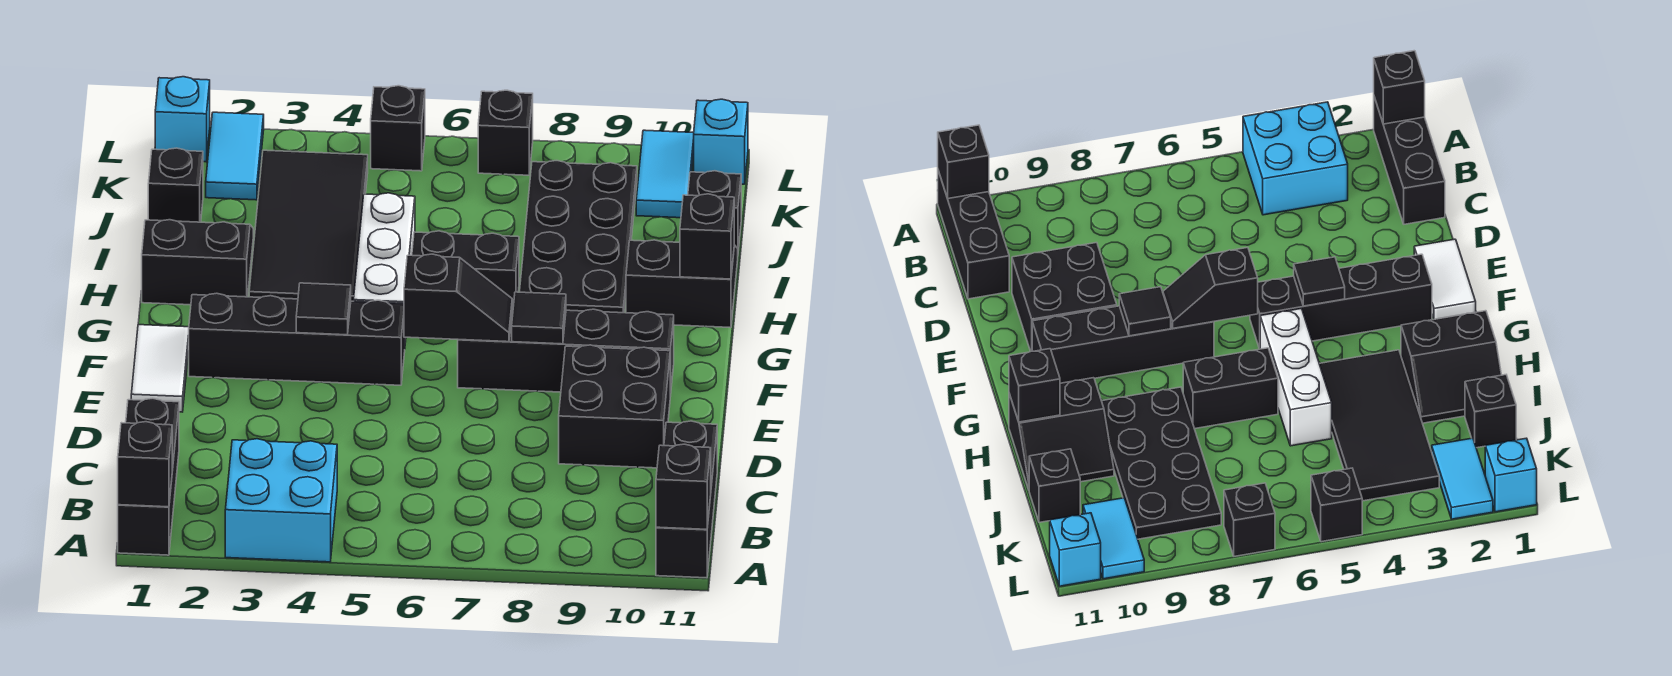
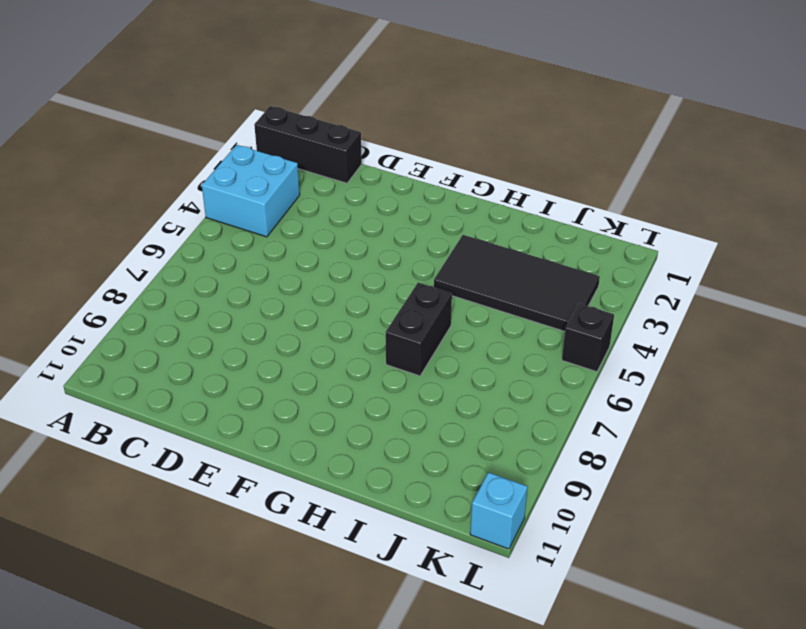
none -> black 1x3 brick [656,421,717,578]
none -> black 2x2 brick [559,345,670,468]
none -> white 1x2 tile [131,325,189,412]

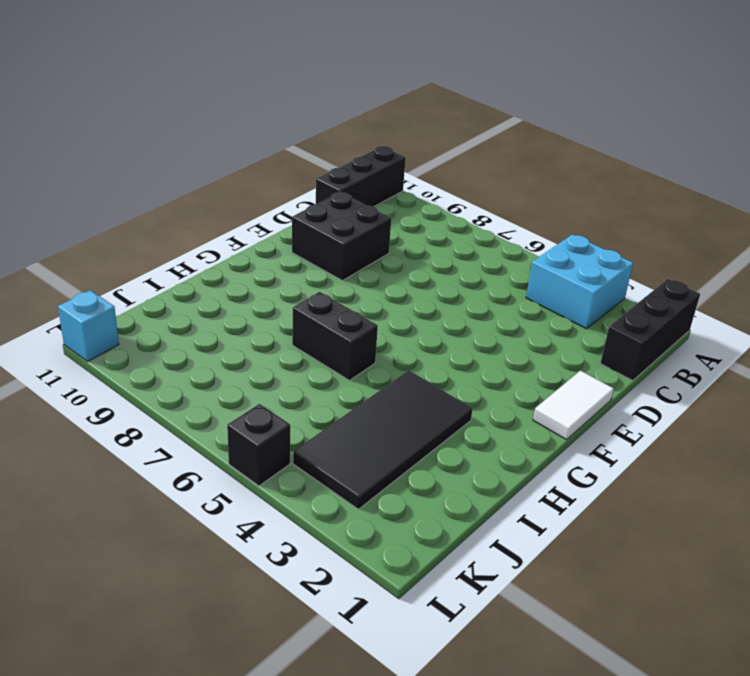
none -> black 1x4 brick [189,293,405,385]
none -> black 1x4 brick [458,308,674,396]
none -> white 1x3 brick [354,193,415,342]

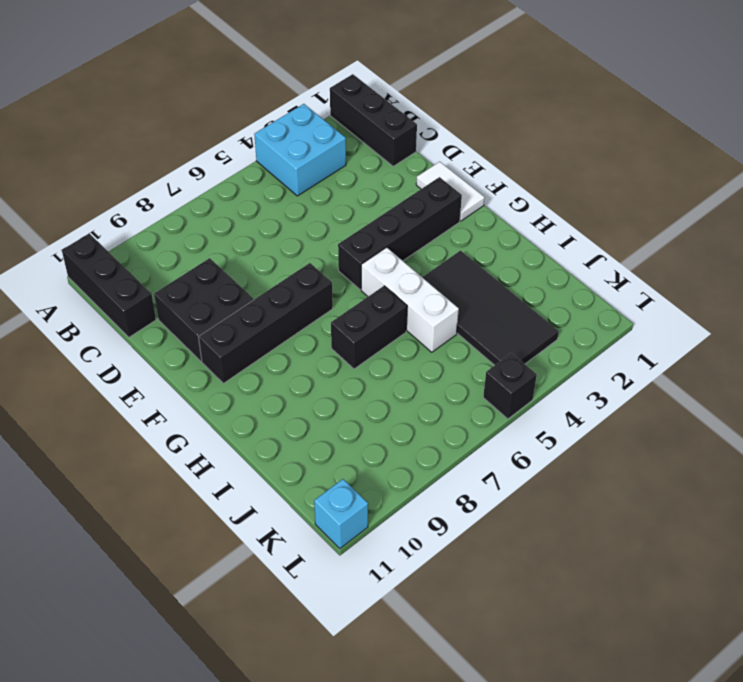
none -> black 2x2 slope [142,220,253,305]
none -> black 2x4 plate [520,161,637,313]
none -> black 2x2 slope [626,240,738,328]

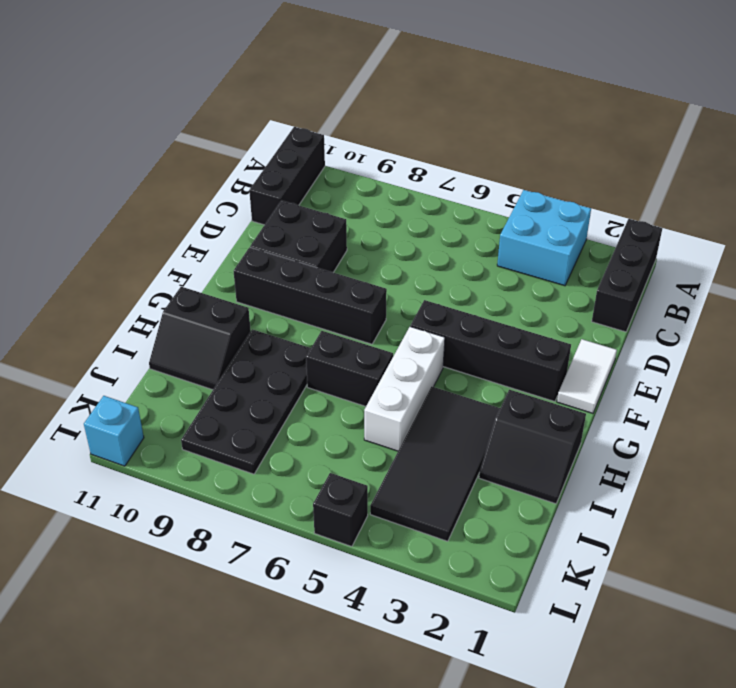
none -> black 1x1 brick [148,148,203,222]
none -> black 1x1 brick [688,171,741,250]
none -> cyan 1x2 tile [206,112,264,200]

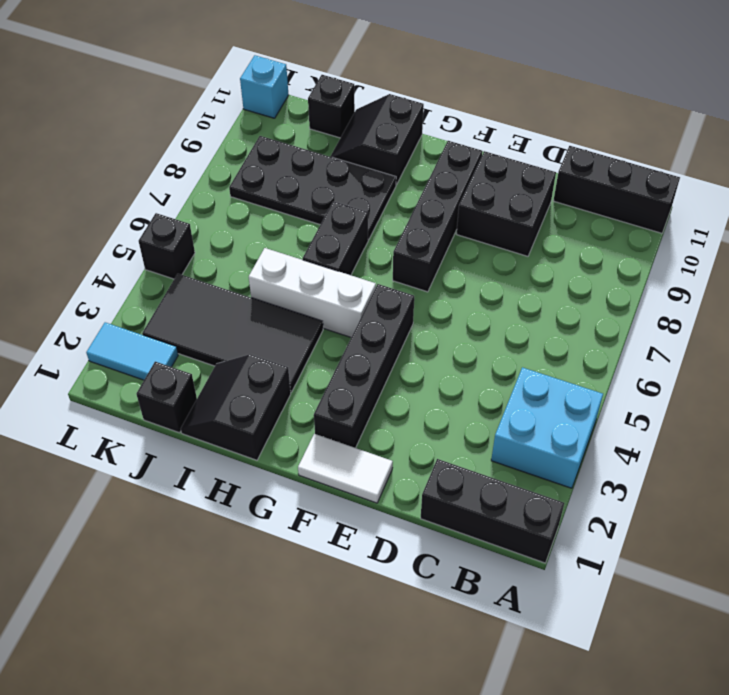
none -> cyan 1x2 tile [636,130,694,218]
none -> cyan 1x1 brick [155,77,210,162]
none -> black 1x1 brick [478,90,533,175]

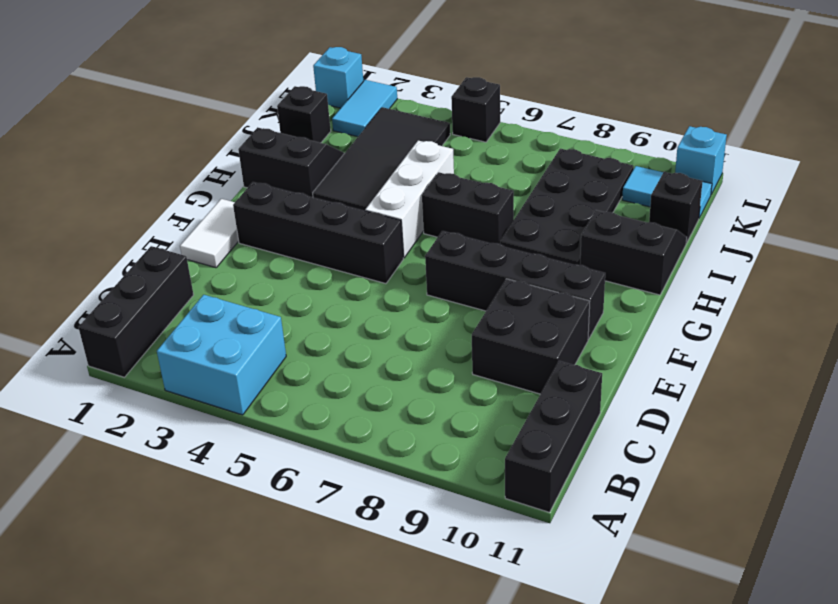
cyan 1x2 tile [622,166,712,218] -> cyan 1x2 tile turned to [636,130,694,218]
none -> black 1x1 brick [478,90,533,175]
none -> black 1x1 brick [118,422,172,507]
none -> black 1x1 brick [656,444,711,529]

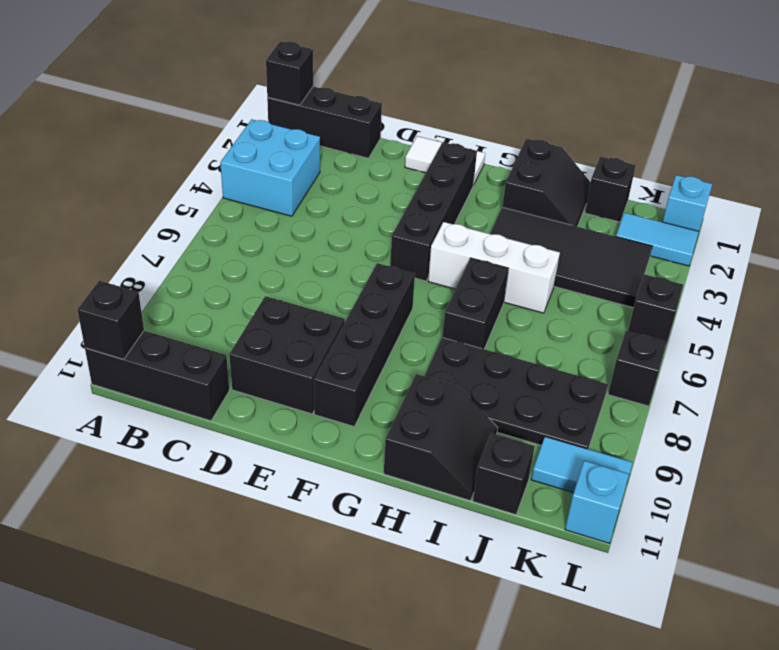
none -> black 1x1 tile [296,283,351,335]
none -> black 1x2 slope [404,254,512,342]
none -> black 1x1 tile [512,292,566,344]

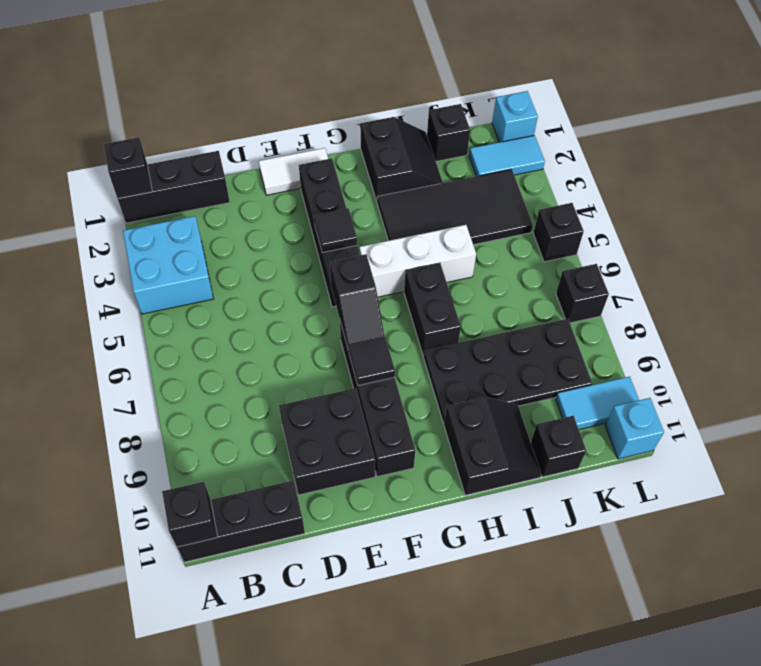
none -> black 1x1 brick [680,194,734,279]

